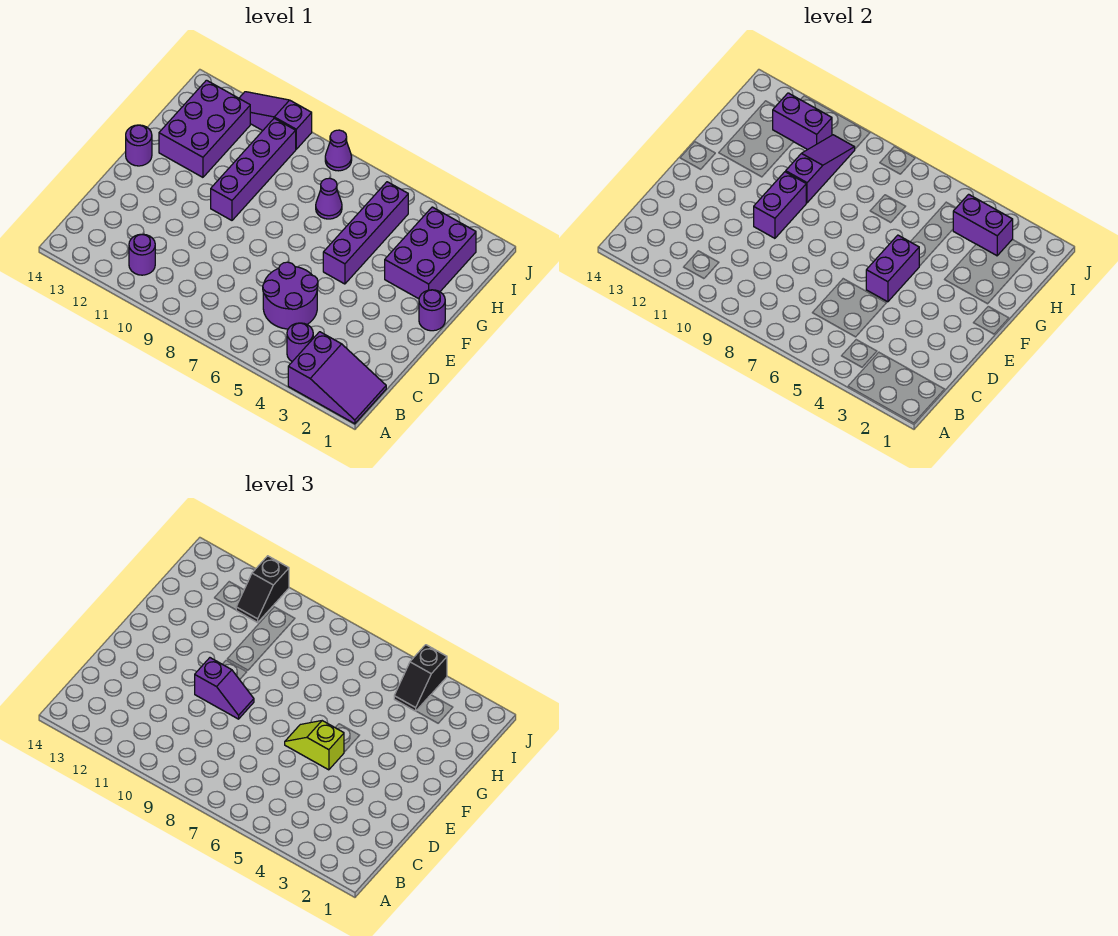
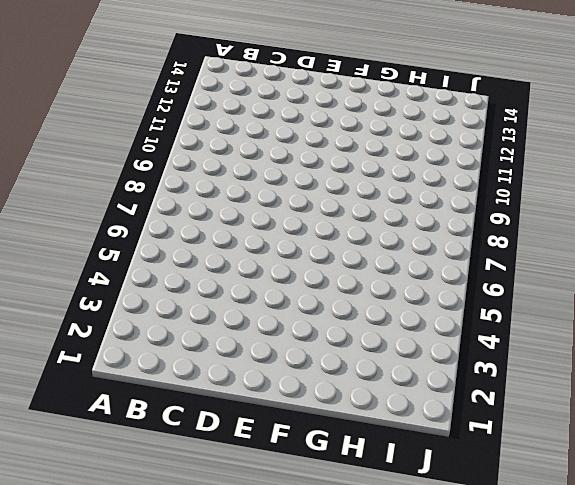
none -> purple 2x3 slope [288,332,386,424]
none -> purple 1x1 round brick [287,323,313,362]
none -> purple 1x1 round brick [129,234,155,275]

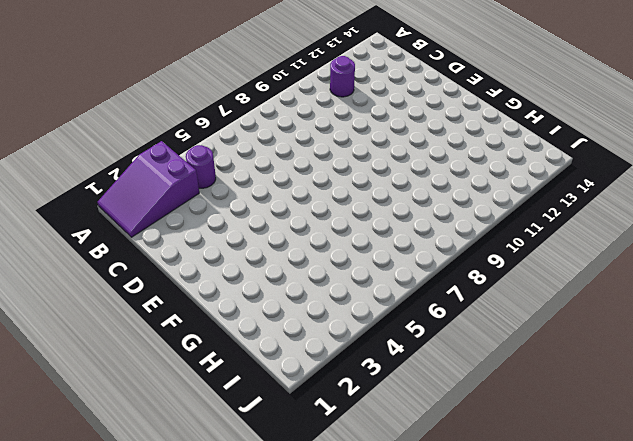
none -> purple 2x2 round brick [263,262,318,329]
none -> purple 1x1 round brick [419,290,445,331]
none -> purple 1x4 brick [323,182,408,284]

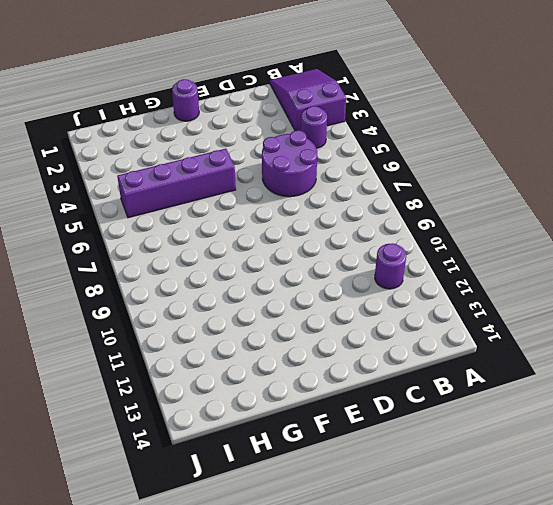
none -> purple 1x4 brick [211,118,296,220]
none -> purple 1x1 round brick [126,125,152,166]
none -> purple 2x3 brick [385,207,476,299]

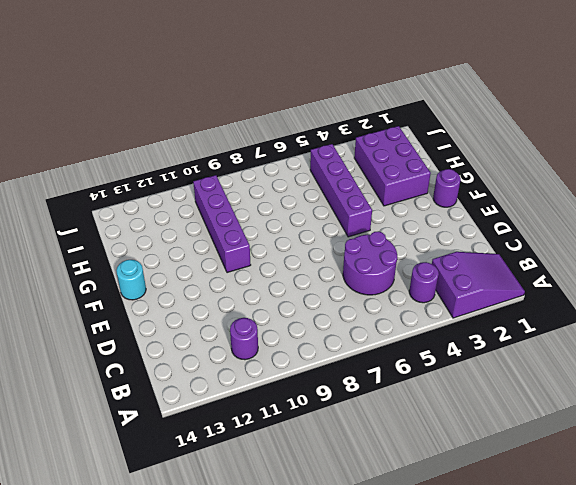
cyan 1x1 round brick [116,260,146,300] -> purple 1x1 round brick [126,125,152,166]
none -> purple 2x3 brick [159,80,250,177]
none -> purple 1x1 cone [316,178,342,219]
none -> purple 1x1 cone [325,130,352,171]

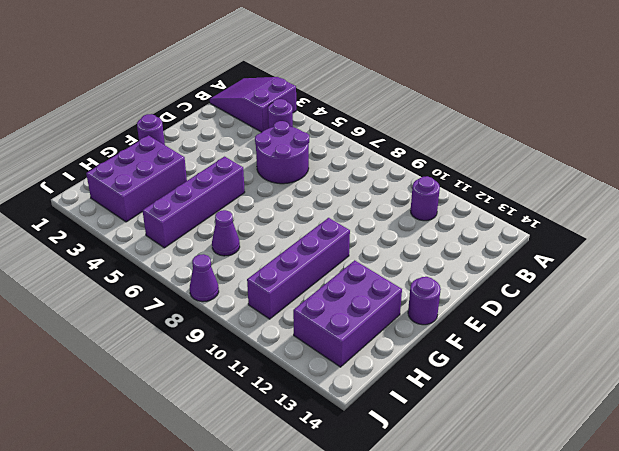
none -> purple 1x3 slope [239,92,312,149]
none -> purple 1x2 brick [866,235,919,302]
none -> purple 1x2 brick [754,172,806,238]

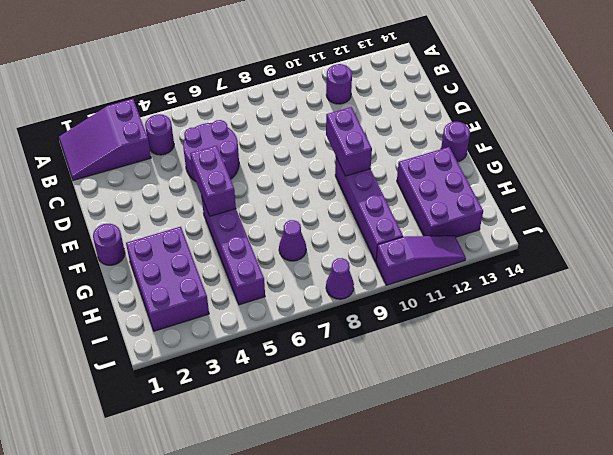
none -> purple 1x3 slope [786,135,855,203]
none -> purple 1x2 brick [953,194,1013,256]
none -> purple 1x2 brick [773,93,832,150]

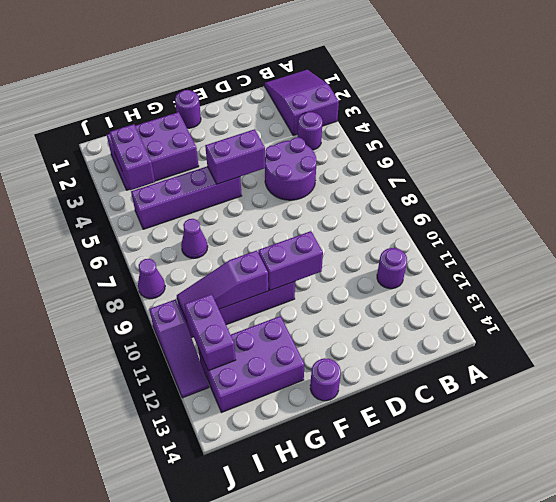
none -> lime 1x2 slope [285,721,344,770]
none -> purple 1x2 slope [195,658,254,719]
none -> black 1x2 slope [394,645,447,711]

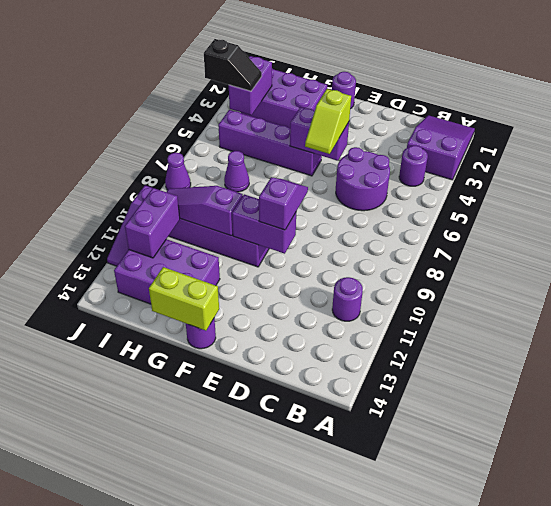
lime 1x2 brick [149,267,219,331] -> none
none -> black 1x2 slope [236,556,289,622]

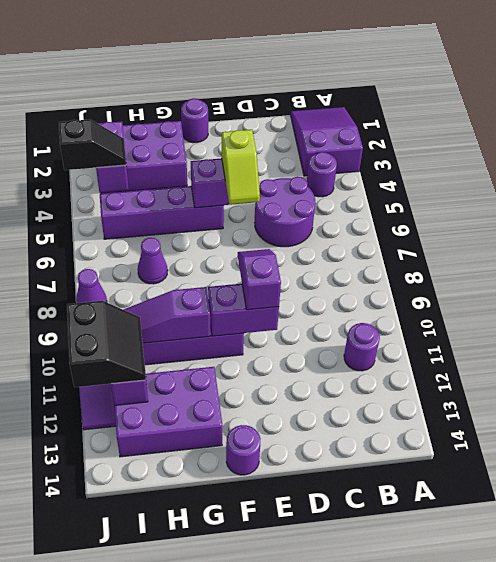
black 2x2 slope [67,301,146,387] -> black 1x2 slope [236,556,289,622]

